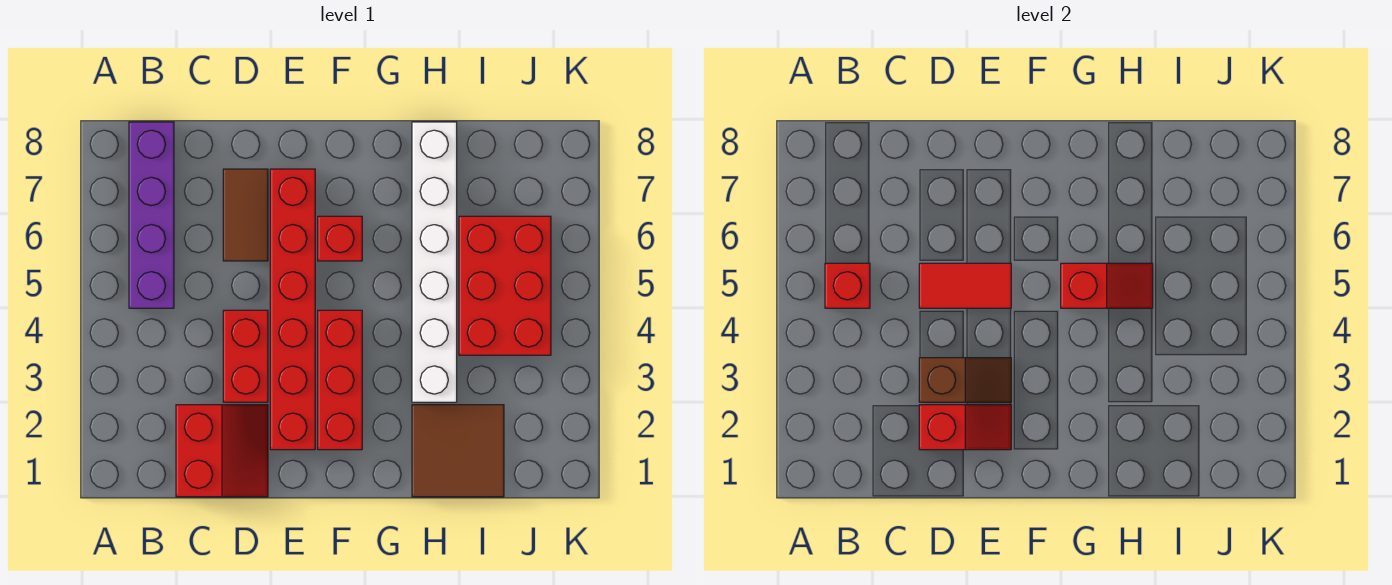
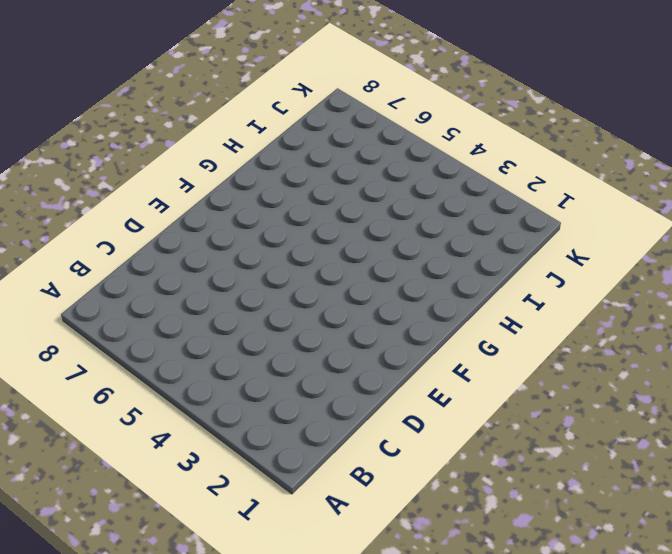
none -> purple 1x4 brick [129,122,174,308]
none -> red 2x2 slope [176,405,268,497]
none -> red 1x2 brick [223,310,268,402]

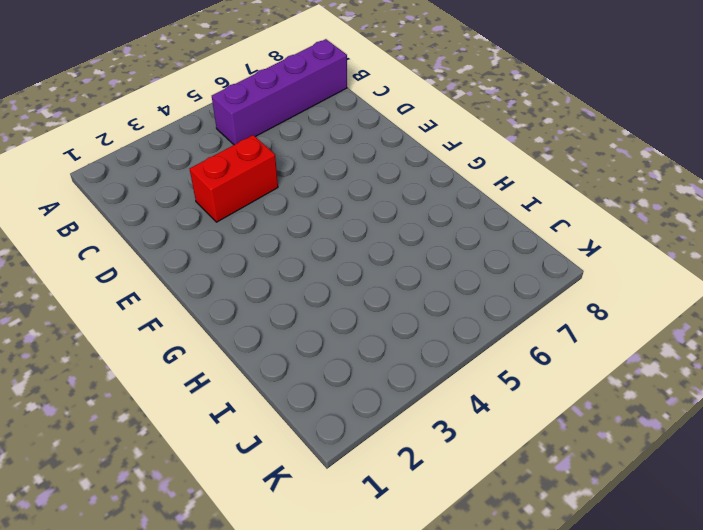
none -> red 2x2 slope [176,405,268,497]
none -> brown 1x2 tile [223,169,268,261]
none -> red 1x6 brick [270,169,315,450]

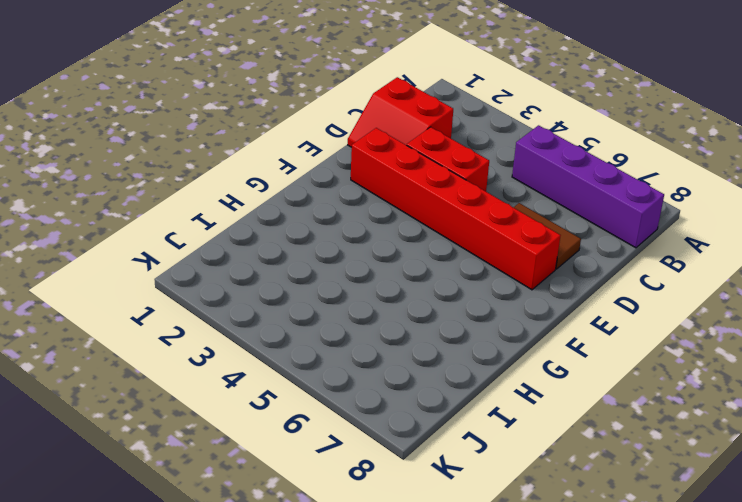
none -> red 1x3 brick [318,310,362,450]
none -> red 1x1 brick [318,216,362,261]
none -> brown 2x2 tile [412,405,504,497]

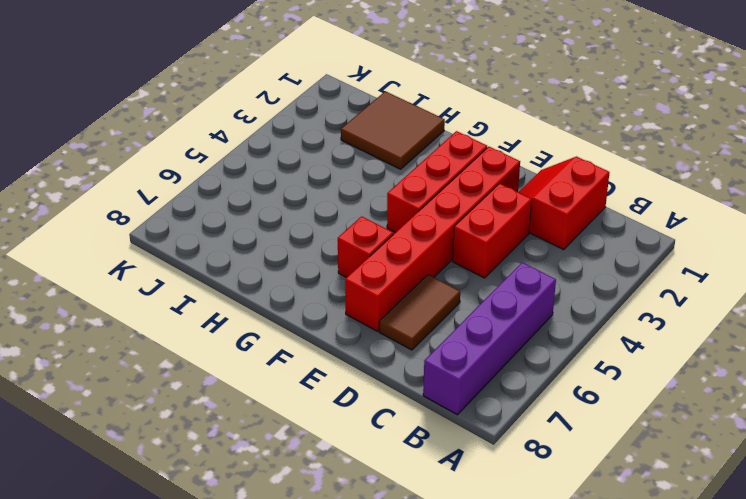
none -> white 1x6 brick [412,122,457,402]
none -> red 2x3 brick [459,216,551,355]
none -> red 1x1 brick [825,263,870,308]

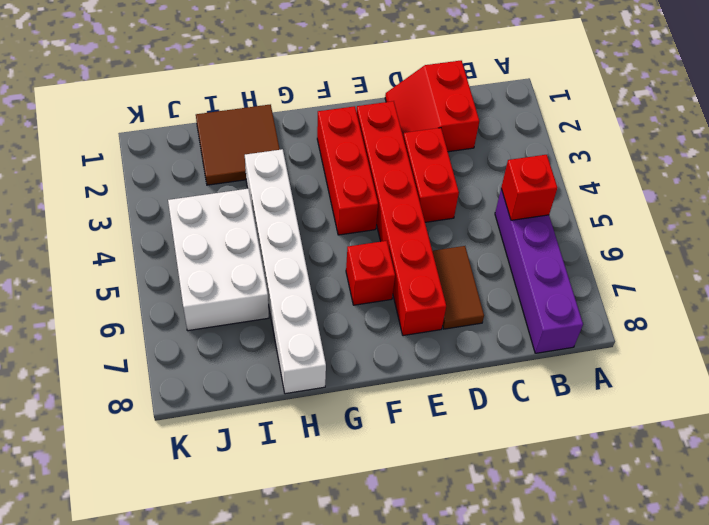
white 2x3 brick [168,189,269,331] -> red 2x3 brick [459,216,551,355]
none -> red 1x2 slope [919,405,1011,450]
none -> brown 1x2 slope [919,358,1011,402]
none -> red 1x2 tile [919,263,1011,308]

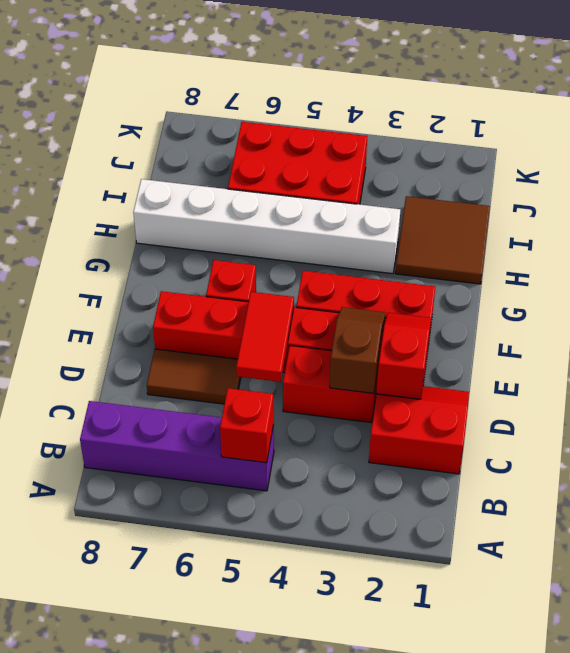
none -> red 1x2 slope [1061,263,1153,308]

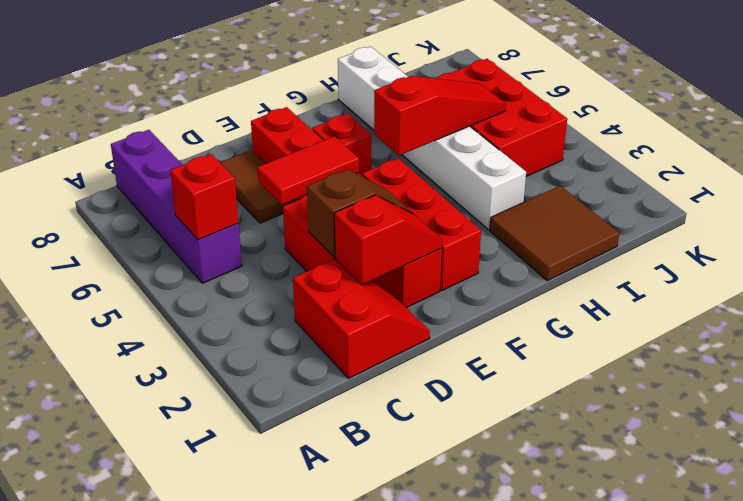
red 1x3 slope [374,76,506,155] -> red 1x2 slope [1061,263,1153,308]

